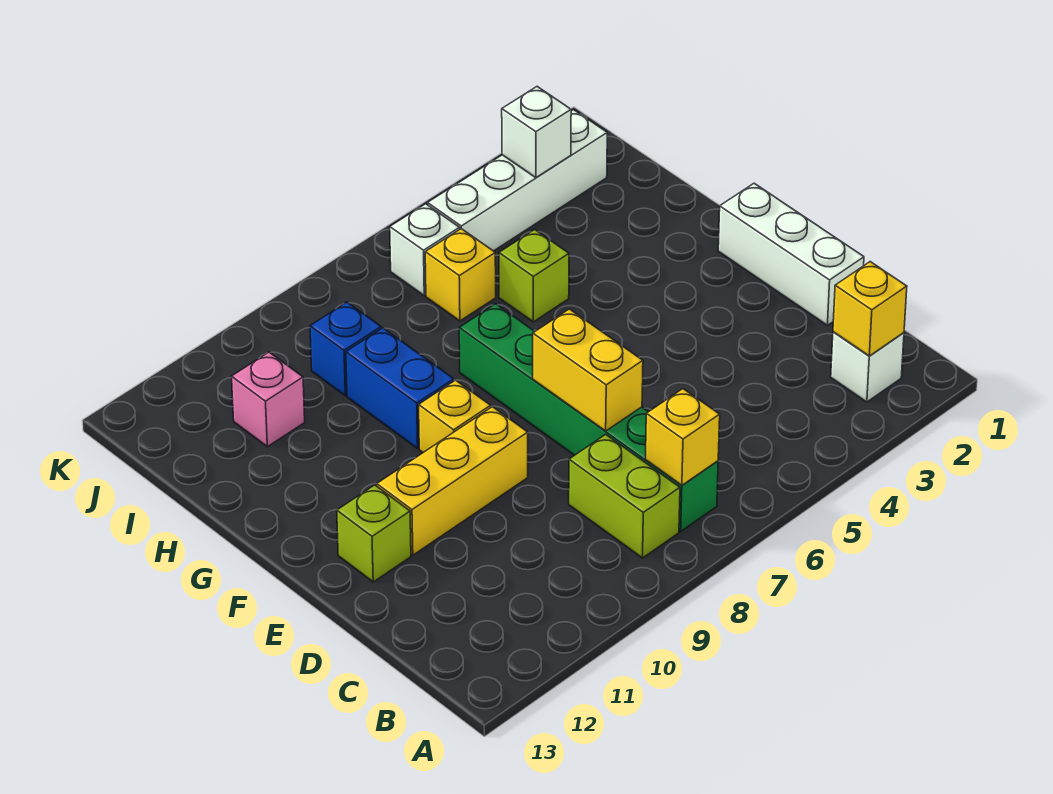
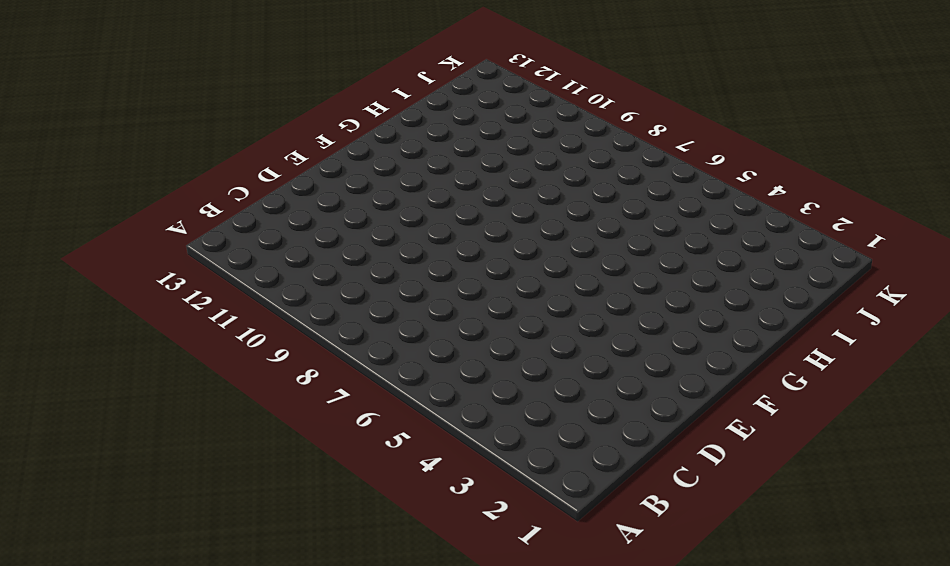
none -> white 1x1 brick [831,332,904,402]
none -> green 1x6 brick [459,304,718,531]
none -> lime 1x2 brick [569,434,680,558]

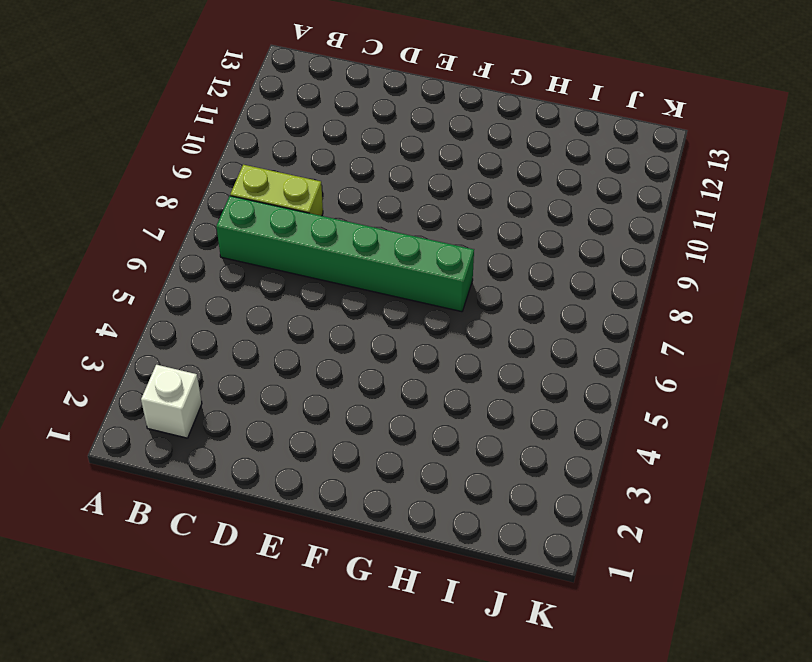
none -> white 1x3 brick [718,183,864,325]
none -> yellow 1x3 brick [377,407,528,555]
none -> lime 1x1 brick [337,485,411,582]

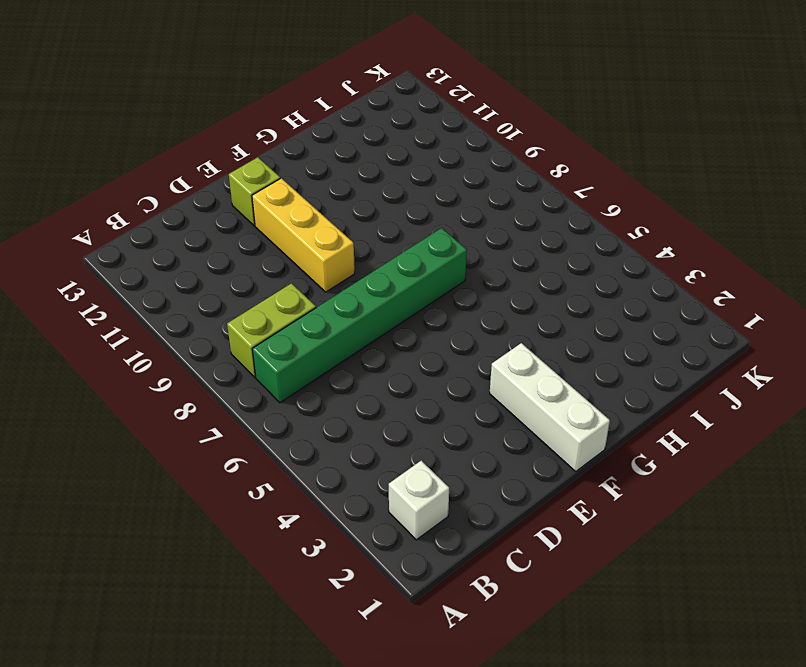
white 1x3 brick [490,343,610,471] -> white 1x3 brick turned to [718,183,864,325]
none -> yellow 1x1 brick [419,380,491,452]
none -> blue 1x2 brick [346,328,454,448]
none -> lime 1x1 brick [499,230,569,322]

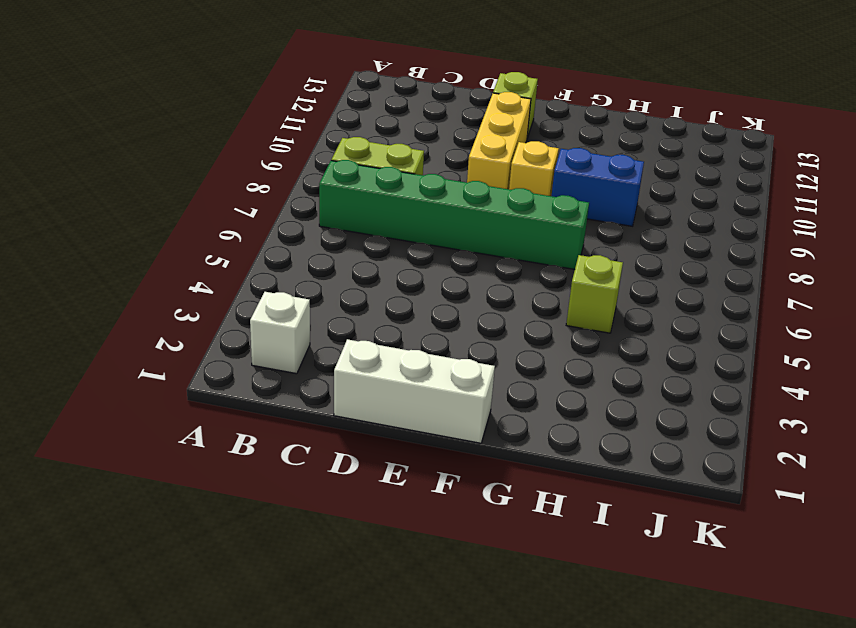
none -> yellow 1x1 brick [425,229,496,321]
none -> blue 1x1 brick [310,302,381,396]
none -> pink 1x1 brick [231,352,305,447]

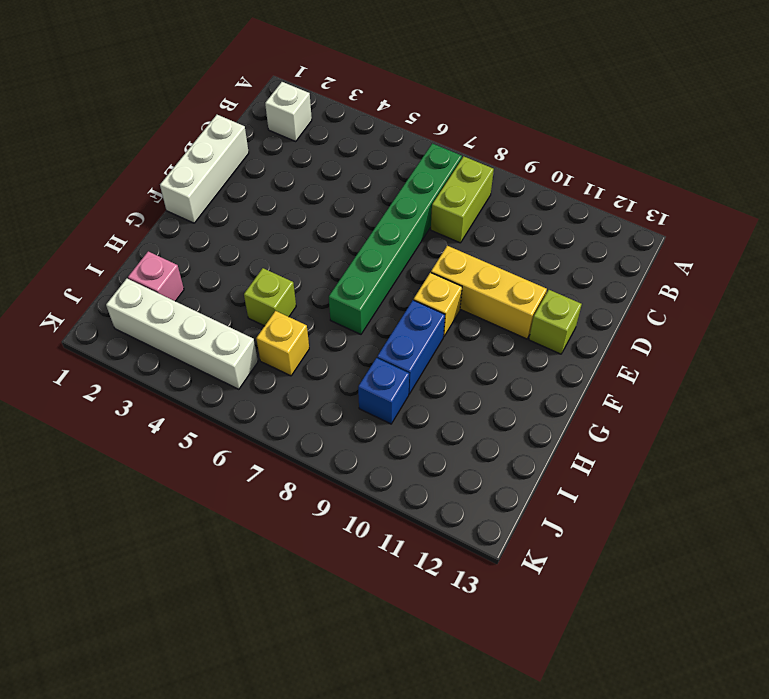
pink 1x1 brick [128,251,184,301] -> pink 1x1 brick moved to [231,352,305,447]
none -> white 1x1 brick [390,204,460,296]
none -> yellow 1x1 brick [833,262,907,356]
none -> yellow 1x1 brick [645,389,720,485]

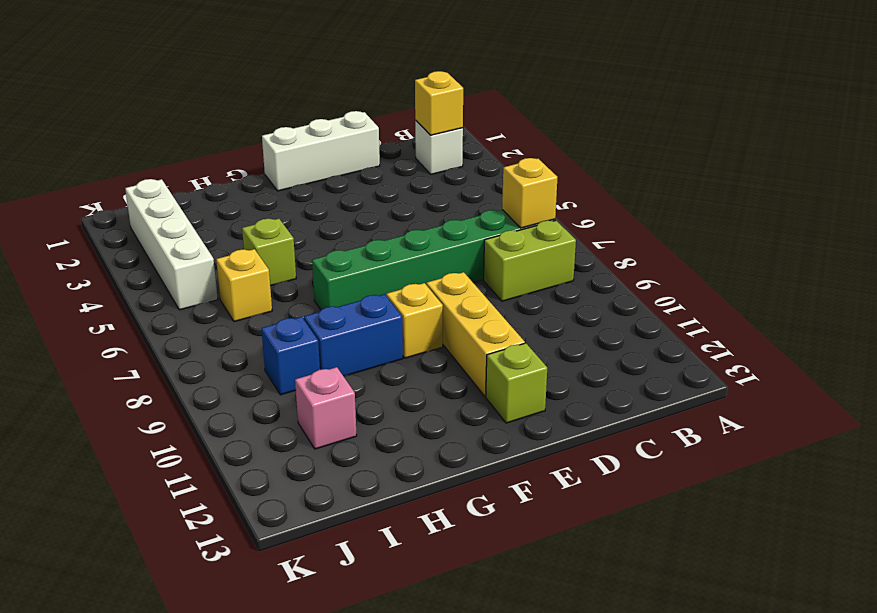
none -> white 1x1 brick [390,204,460,296]
none -> yellow 1x2 brick [533,309,643,431]
none -> white 1x1 brick [502,87,571,178]

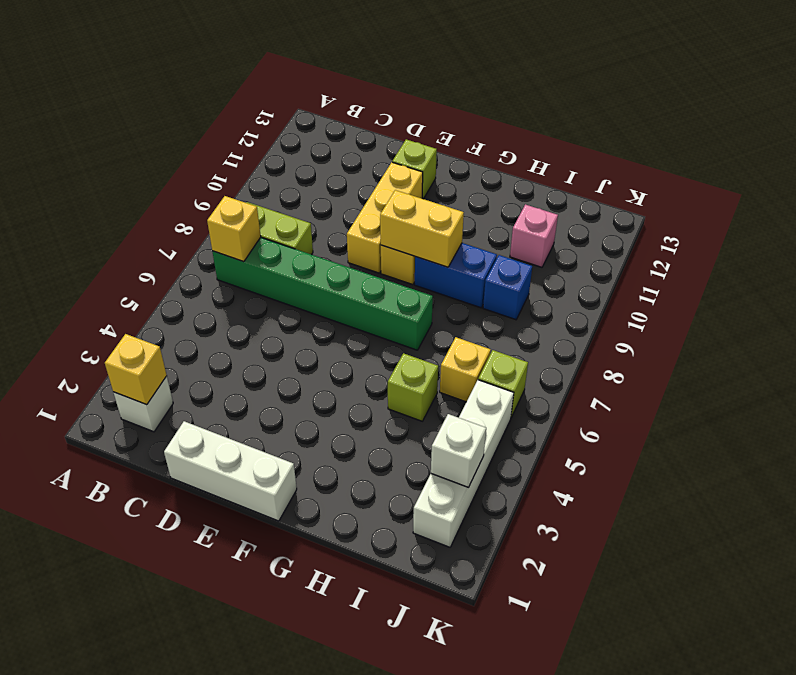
yellow 1x2 brick [380,190,464,267] -> yellow 1x2 brick moved to [533,309,643,431]
lime 1x1 brick [478,350,528,417] -> white 1x1 brick [390,204,460,296]

